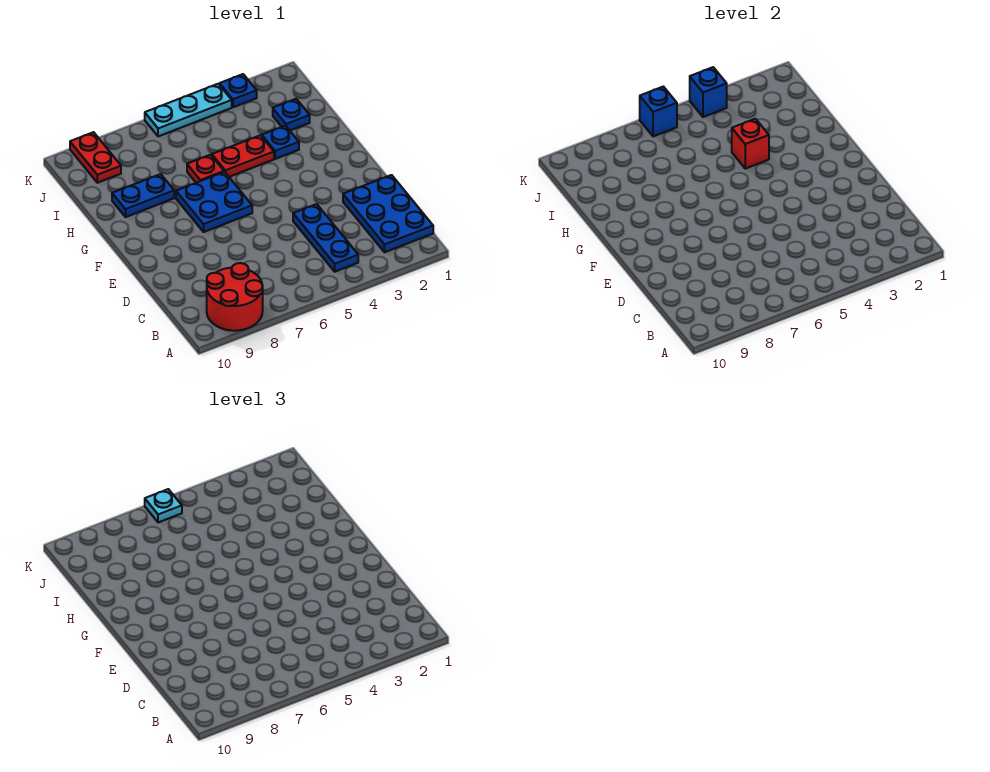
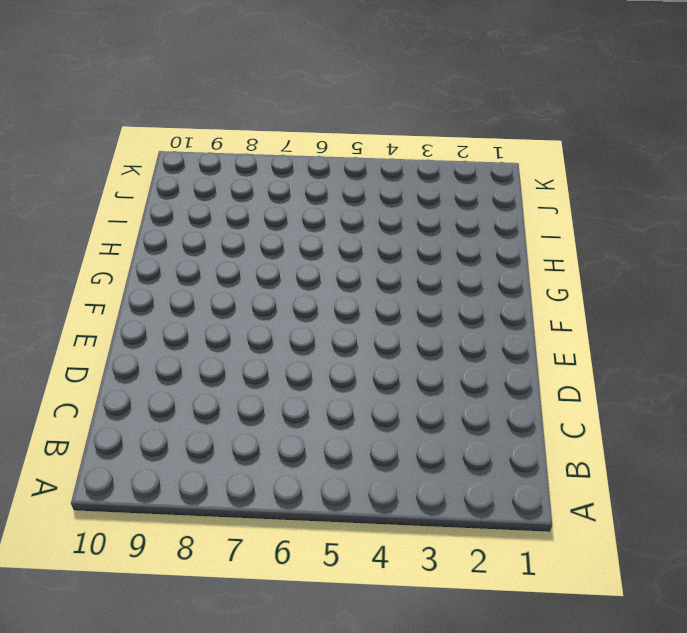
none -> red 2x2 round brick [207,263,263,331]
none -> blue 2x3 plate [343,175,433,252]
none -> blue 1x3 plate [293,204,358,272]

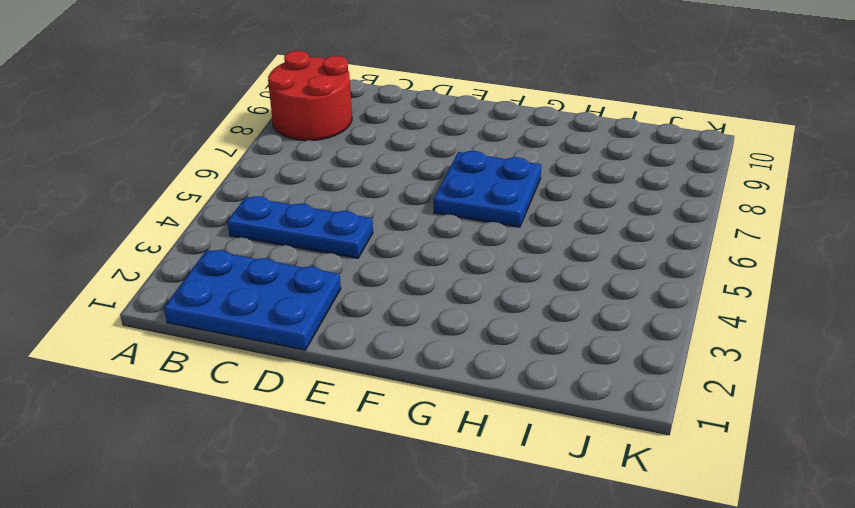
none -> blue 1x1 plate [262,126,299,159]
none -> red 1x2 plate [212,135,274,177]
none -> red 1x1 plate [187,155,224,183]

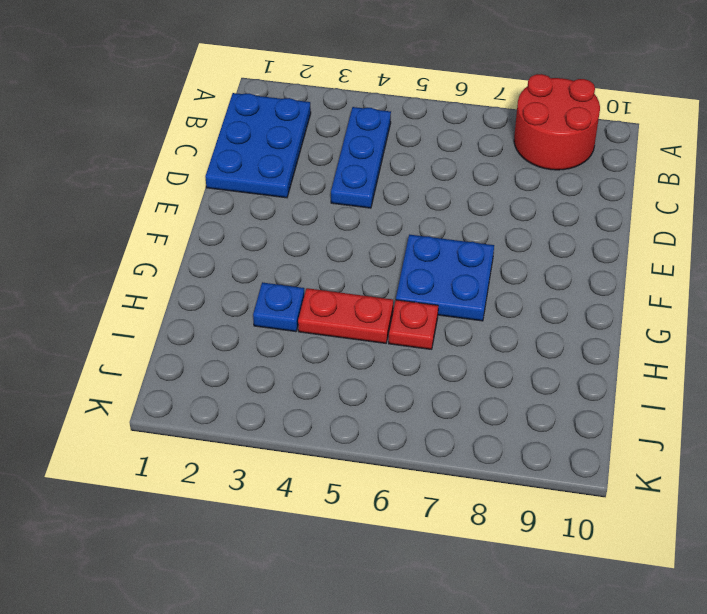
none -> blue 1x2 plate [112,174,174,217]
none -> blue 1x1 plate [273,99,310,130]
none -> red 1x2 plate [70,132,121,183]

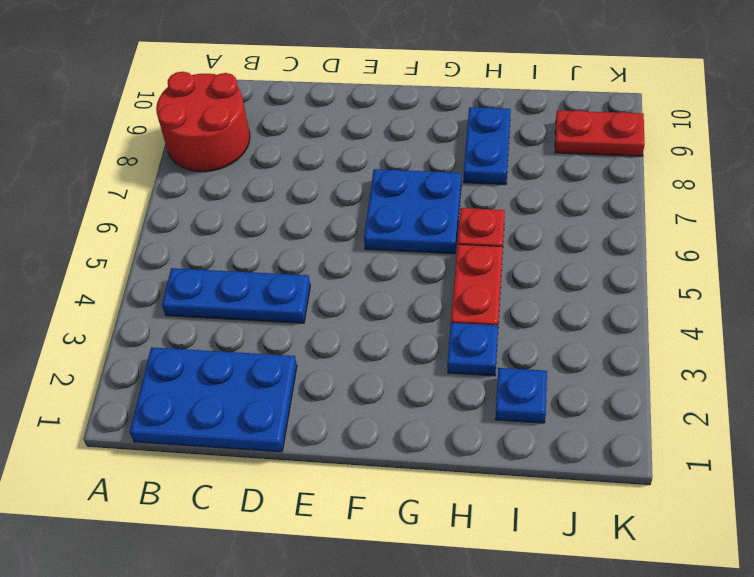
none -> blue 1x1 plate [220,74,257,107]
none -> cyan 1x3 plate [145,84,232,136]
none -> red 1x1 brick [732,119,769,169]

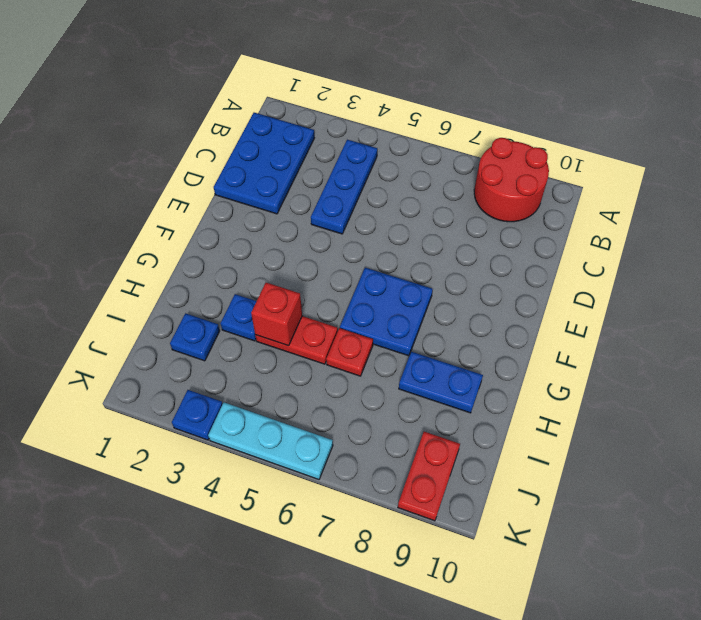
none -> blue 1x1 brick [690,67,727,117]
none -> blue 1x1 brick [640,87,677,136]
none -> cyan 1x1 plate [145,489,182,522]

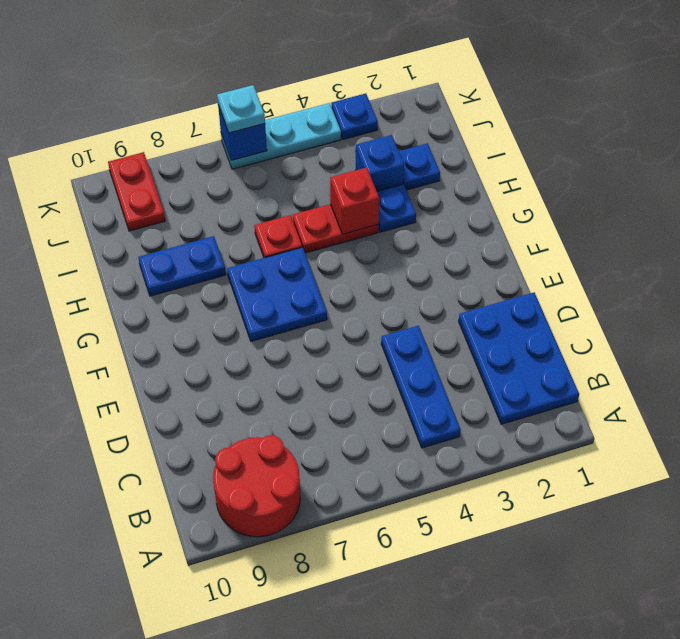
blue 1x1 brick [356,135,404,191] -> blue 1x1 brick moved to [690,67,727,117]

